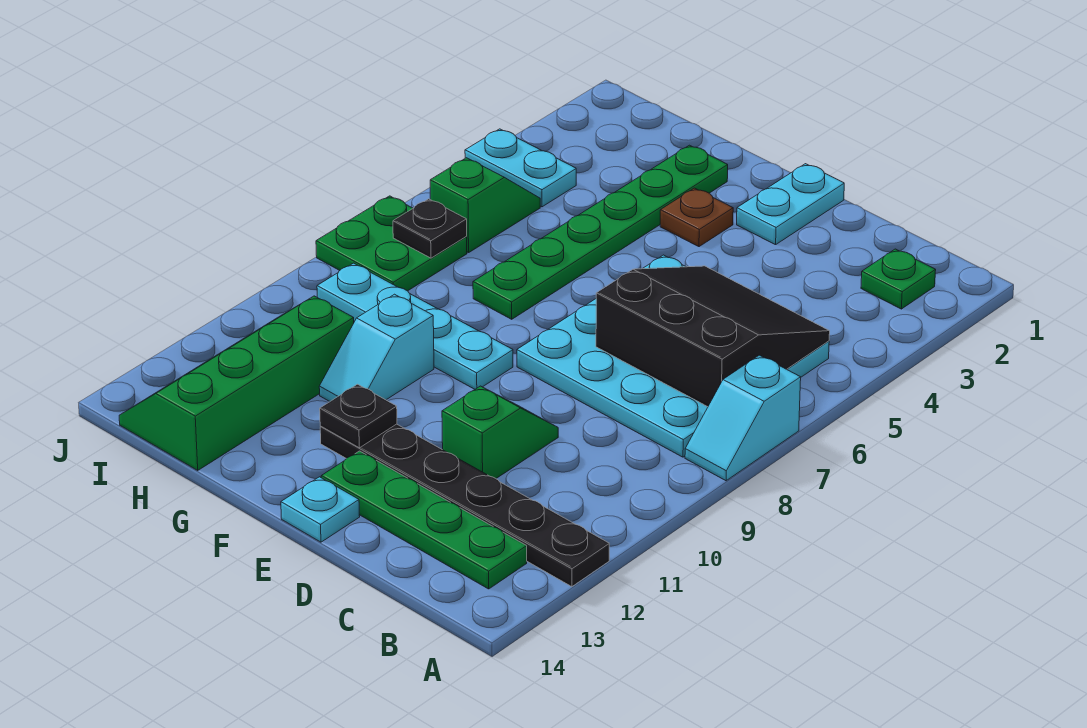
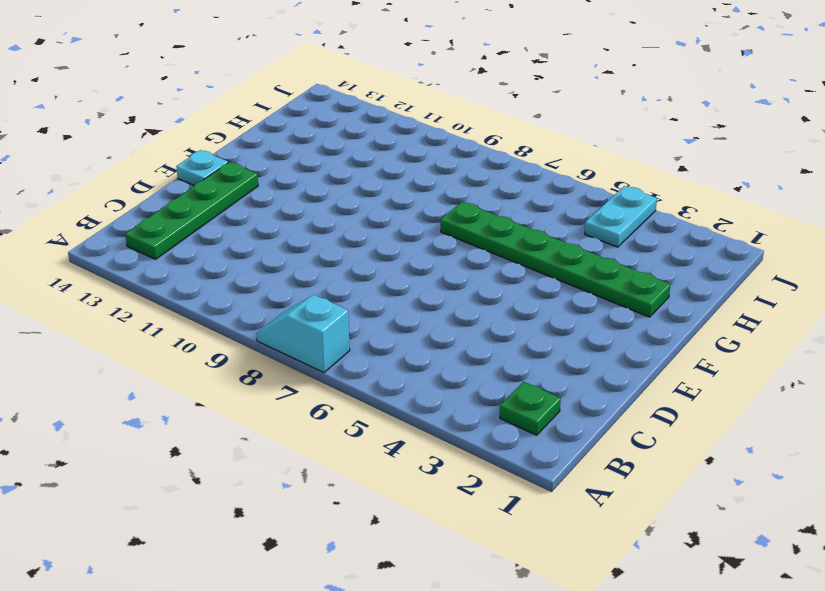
none -> black 1x6 plate [320,424,609,587]
none -> cyan 4x4 plate [517,255,829,457]
none -> green 1x2 slope [442,386,558,478]

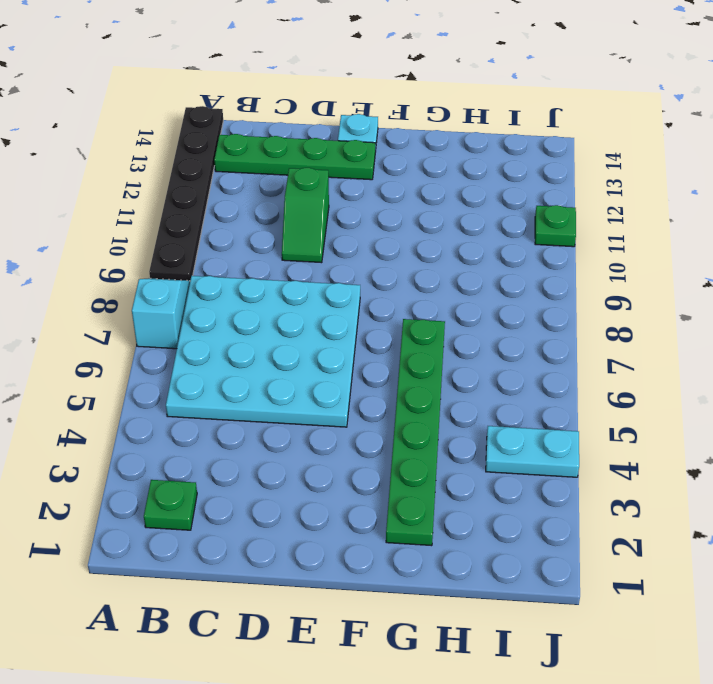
black 1x6 plate [149,106,223,281] -> black 1x6 plate turned to [320,424,609,587]
green 1x1 plate [535,205,576,247] -> none
none -> cyan 1x2 plate [737,164,844,245]
none -> brown 1x1 plate [660,188,733,247]
none -> cyan 1x4 plate [317,263,513,389]

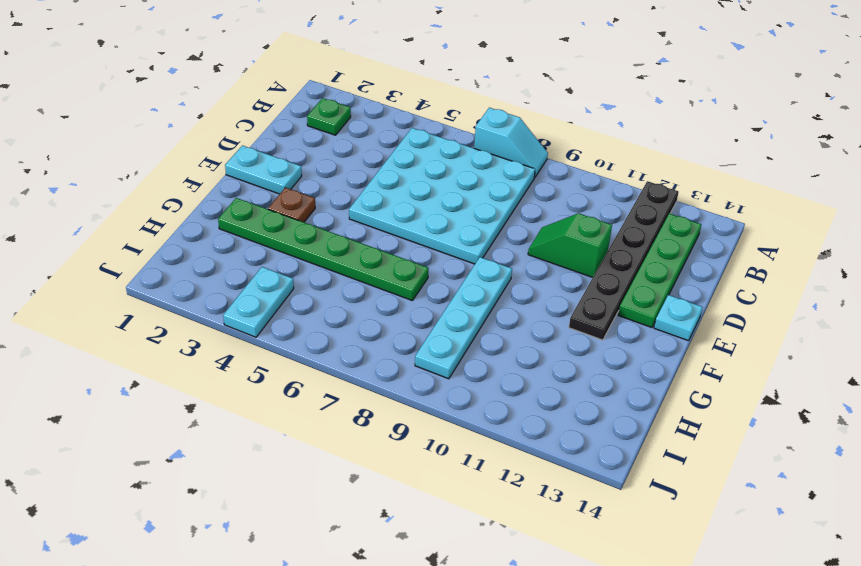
none -> cyan 1x2 slope [319,294,434,401]
none -> green 2x4 slope [119,296,354,470]
none -> green 1x2 slope [430,158,540,253]

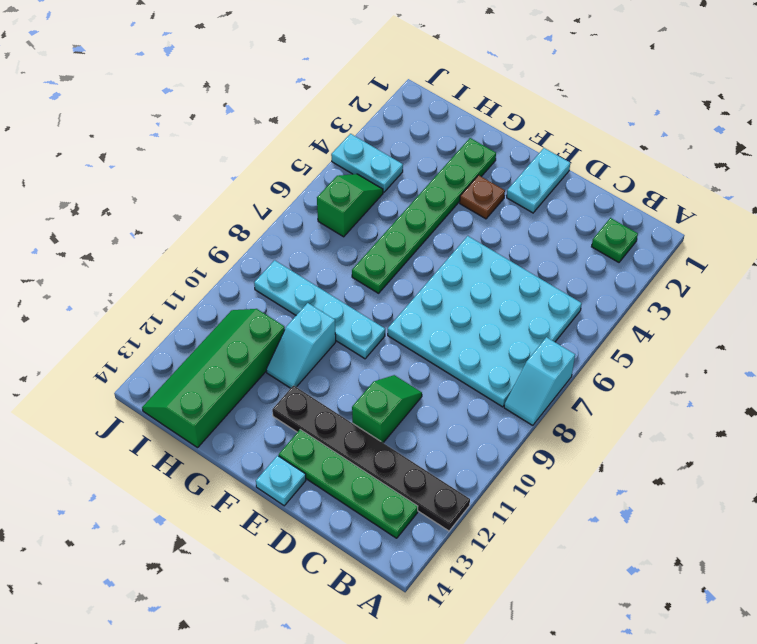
none -> green 2x2 plate [316,196,467,291]
none -> black 3x3 slope [596,266,830,407]
none -> black 1x1 plate [320,384,397,448]

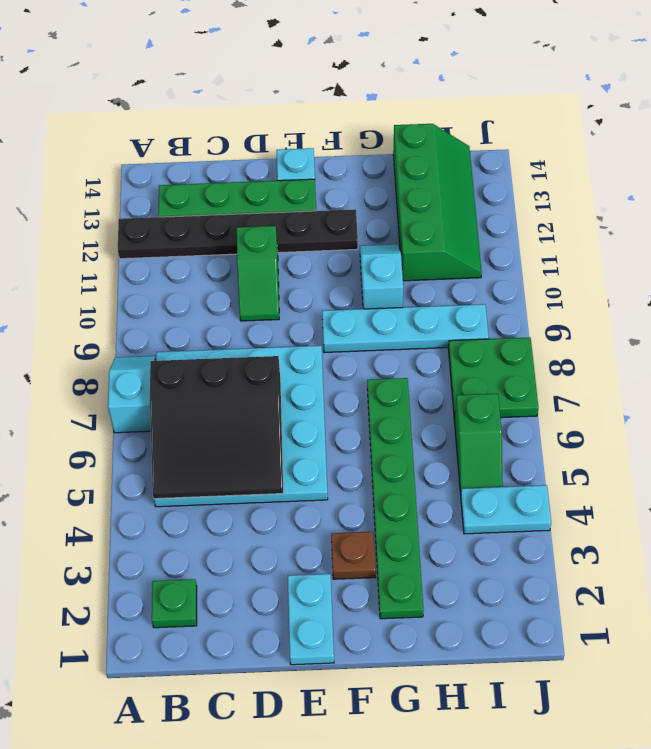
none -> black 1x1 plate [320,384,397,448]
none -> black 1x1 plate [393,199,467,258]

